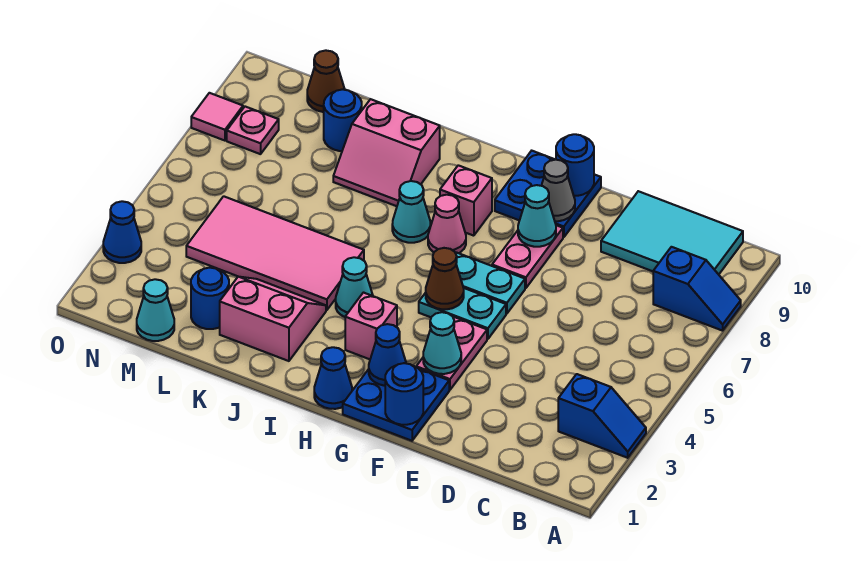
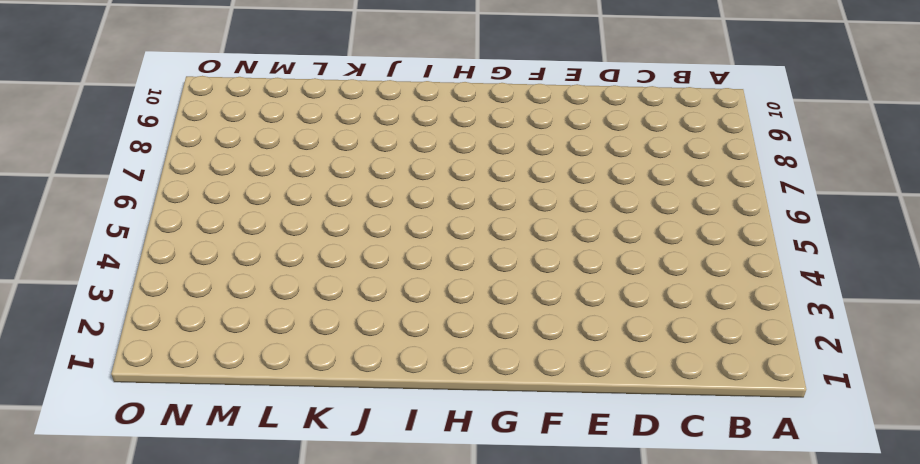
none -> blue 1x2 slope [558,374,646,458]
none -> blue 1x2 slope [653,247,741,331]
none -> cyan 2x3 tile [601,191,743,274]
none -> blue 2x2 plate [343,369,449,441]

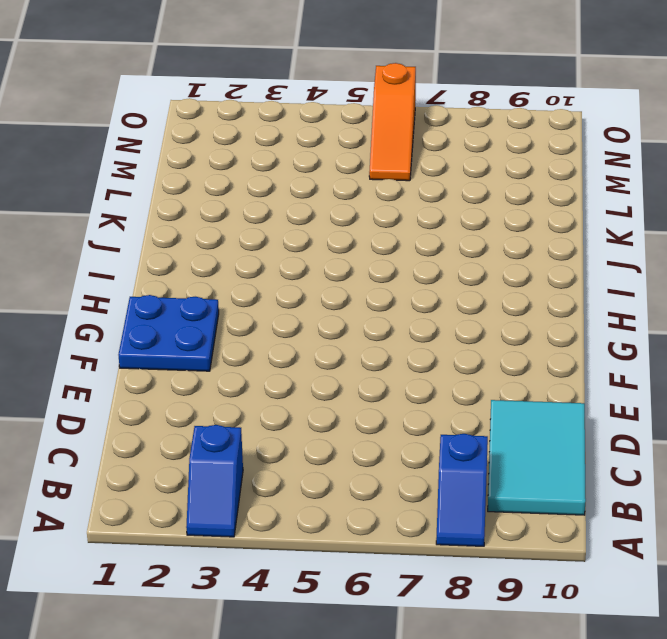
orange 1x3 slope [369,63,416,181] -> none
none -> pink 1x2 plate [416,317,487,390]
none -> cyan 1x2 plate [419,288,506,339]
none -> cyan 1x2 plate [455,252,525,314]
none -> pink 1x2 plate [492,225,563,288]

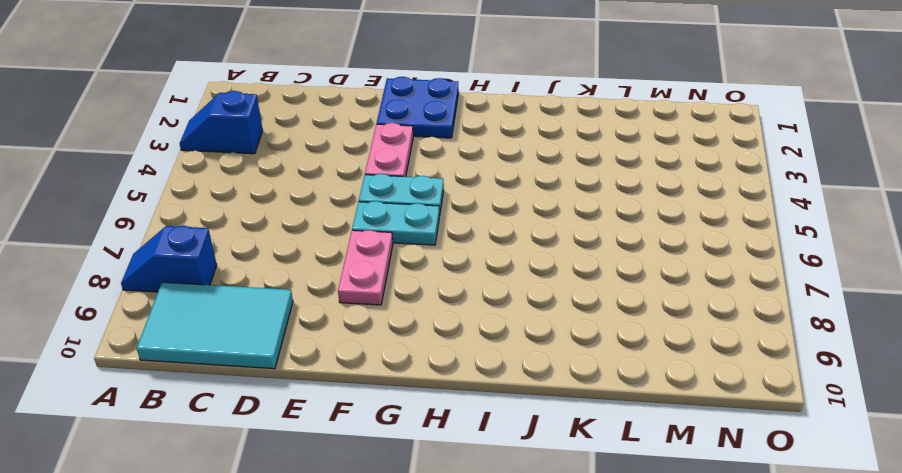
none -> blue 2x2 plate [495,151,601,237]
none -> blue 1x1 cone [314,347,352,409]
none -> pink 1x1 brick [345,293,397,359]
none -> pink 1x1 cone [428,195,466,253]

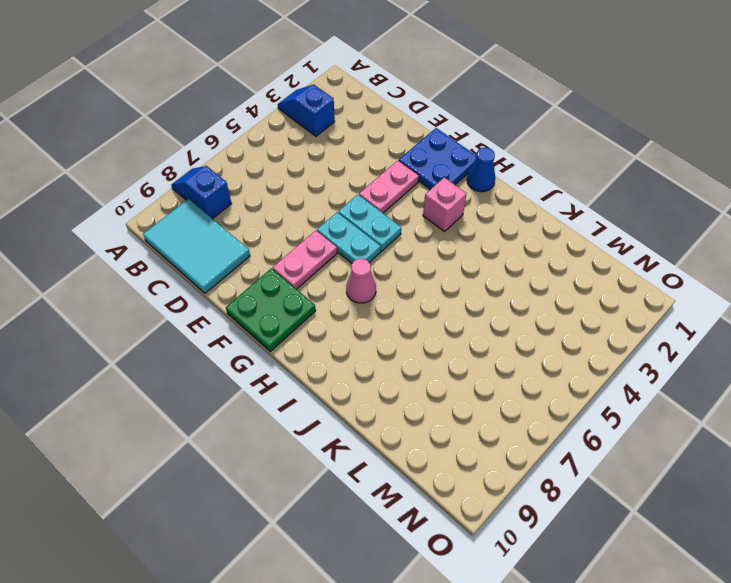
green 2x2 plate [226,268,316,351] -> blue 2x2 plate [495,151,601,237]
none -> pink 1x1 brick [440,165,492,236]
none -> cyan 1x1 cone [336,257,373,317]
none -> cyan 1x1 cone [392,181,430,243]
none -> pink 2x2 slope [220,277,326,361]

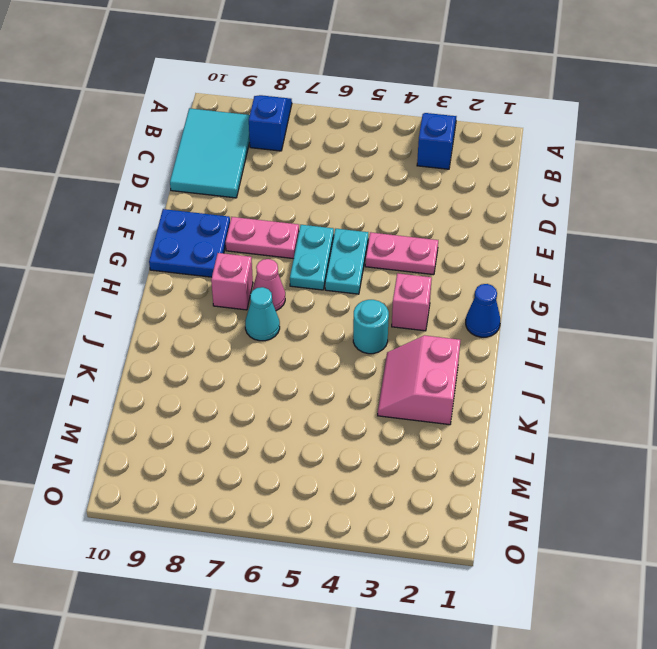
cyan 1x1 round brick [353,300,389,354] -> cyan 1x1 cone [336,257,373,317]
none -> blue 2x2 plate [343,369,449,441]
none -> pink 2x4 tile [186,196,364,310]
none -> pink 2x2 slope [333,99,440,206]
none -> blue 1x1 round brick [191,268,229,329]

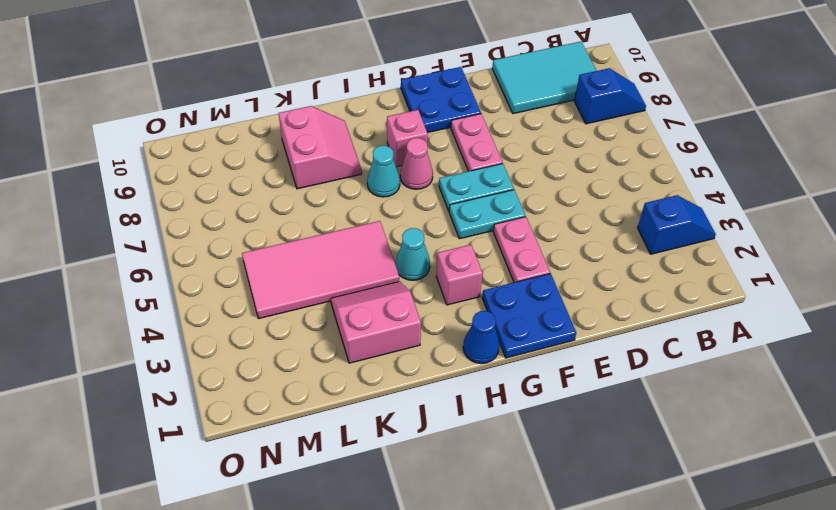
pink 2x2 slope [279,106,362,189] -> pink 2x2 slope turned to [333,99,440,206]
none -> blue 1x1 round brick [191,268,229,329]
none -> blue 1x1 round brick [324,89,362,151]
none -> cyan 1x1 cone [137,279,174,341]
none -> brown 1x1 cone [307,50,345,112]

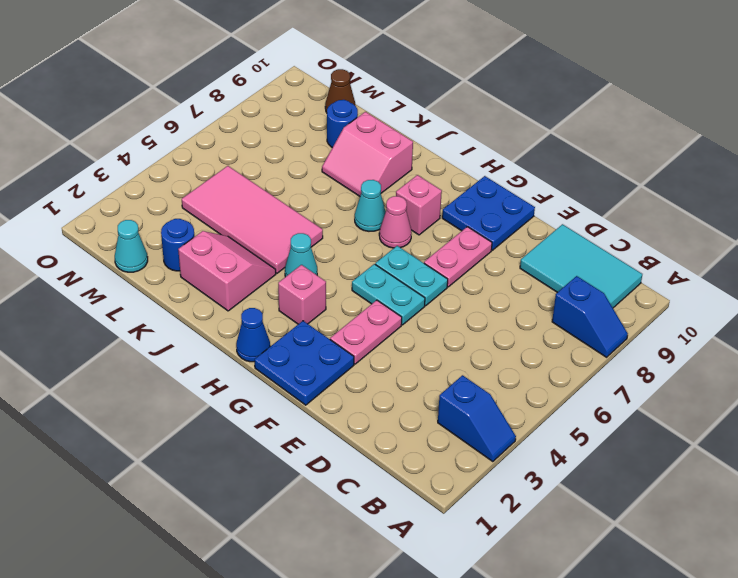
none -> pink 1x1 plate [227,107,279,154]
none -> blue 1x1 cone [103,201,141,263]
none -> pink 1x1 tile [191,93,243,141]
none -> blue 1x1 round brick [385,363,423,425]

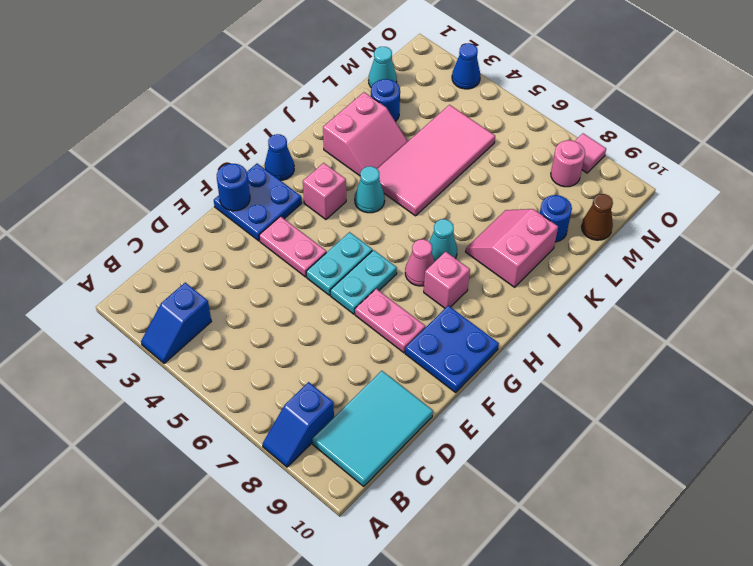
pink 1x1 round brick [551,140,585,187] -> pink 1x1 plate [227,107,279,154]
none -> cyan 1x1 cone [423,312,461,374]
none -> cyan 1x1 cone [518,185,556,247]
none -> grey 1x1 cone [541,160,575,221]
none -> blue 1x1 round brick [556,134,594,196]

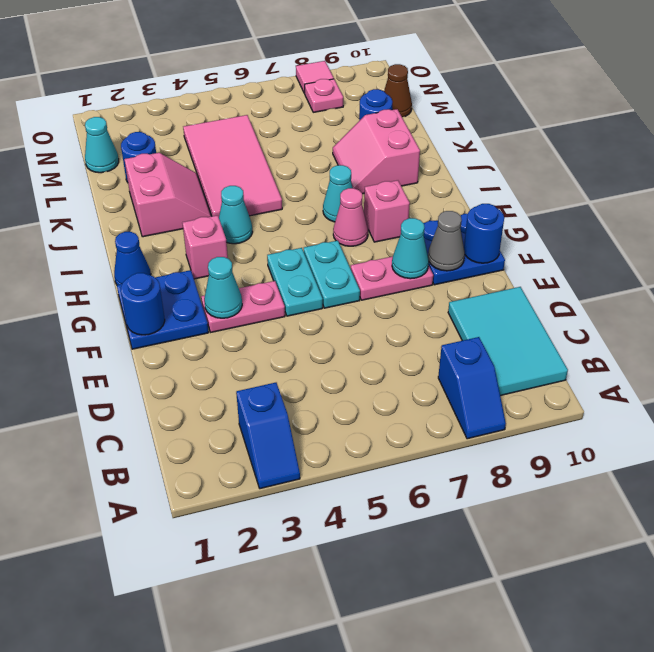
none -> blue 1x1 cone [103,201,141,263]
none -> blue 1x1 cone [369,324,406,386]
none -> brown 1x1 cone [426,248,464,309]

